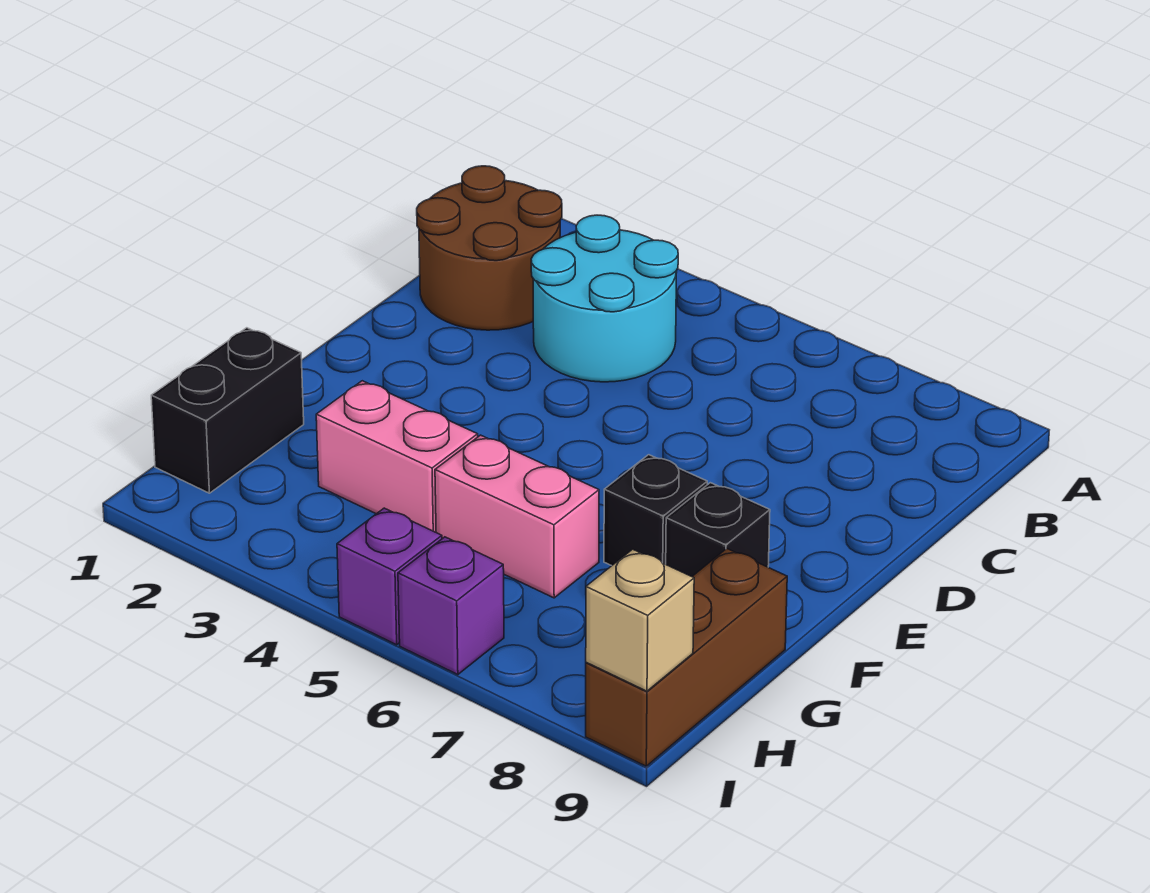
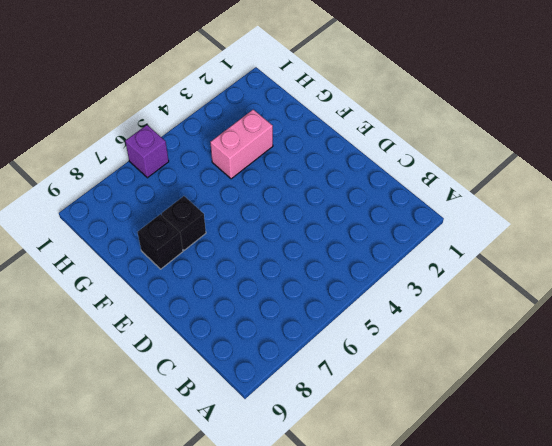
none -> brown 2x2 round brick [417,166,562,330]
none -> cyan 2x2 round brick [531,215,678,382]

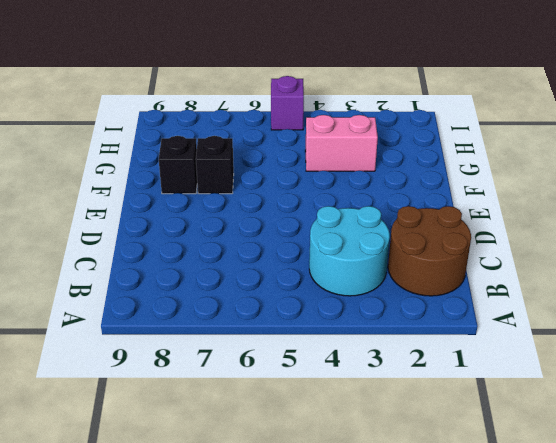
none -> black 1x2 brick [151,328,304,493]
none -> pink 1x2 brick [435,435,599,598]

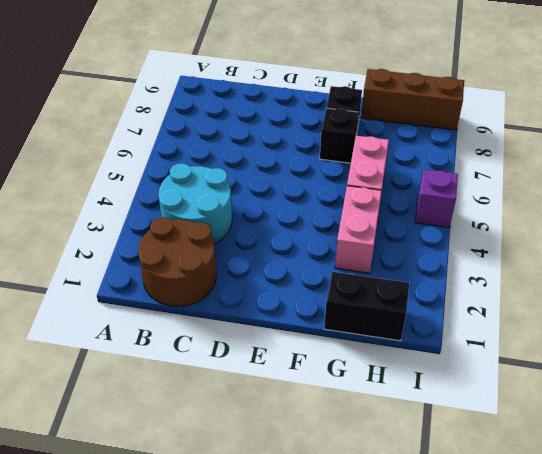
none -> purple 1x1 brick [398,537,504,675]
none -> tan 1x1 brick [586,549,694,691]

